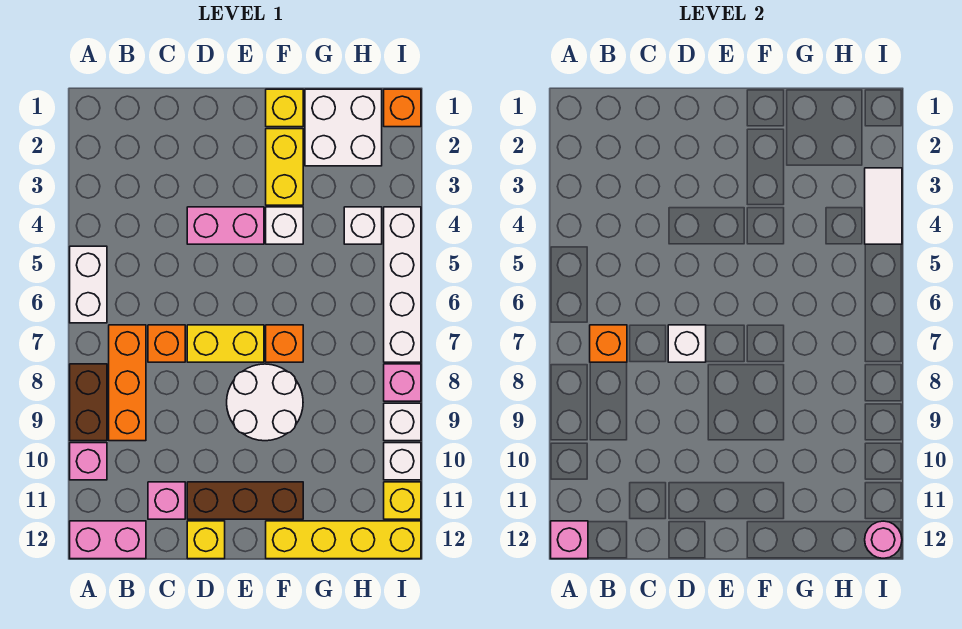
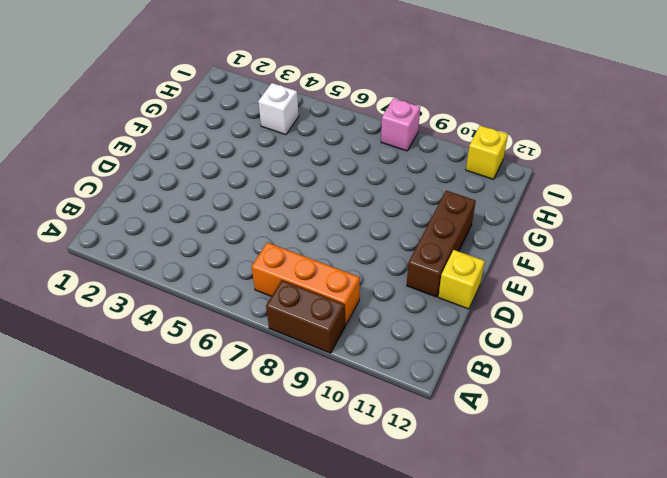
none -> white 1x2 brick [70,246,107,323]
none -> pink 1x1 brick [70,443,107,480]
none -> pink 1x2 brick [70,521,146,559]
none -> orange 1x1 brick [148,325,185,362]

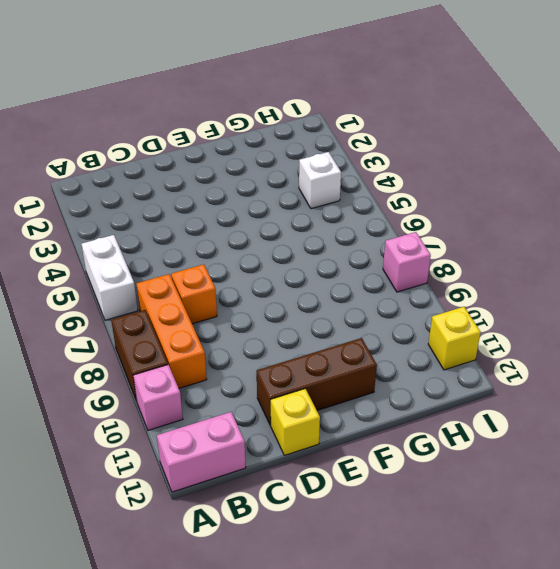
none -> pink 1x1 brick [148,482,185,519]
none -> pink 1x2 brick [187,207,264,244]
none -> yellow 1x2 brick [187,325,264,362]
none -> white 2x2 round brick [227,364,303,441]

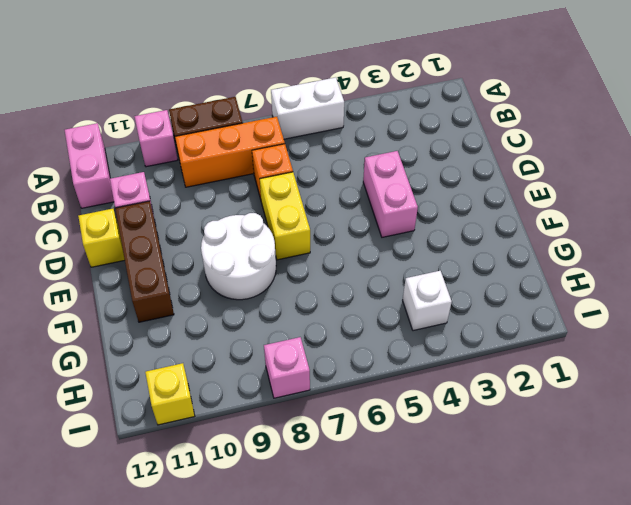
none -> yellow 1x1 brick [266,89,303,127]
none -> yellow 1x2 brick [266,129,303,205]
none -> white 1x1 brick [266,207,303,244]
none -> orange 1x1 brick [266,325,303,362]

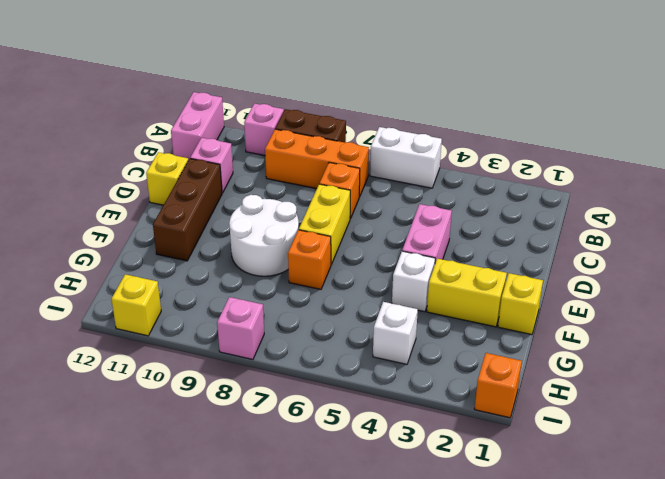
none -> yellow 1x4 brick [266,521,421,559]
none -> white 2x2 brick [305,89,382,166]
none -> white 1x4 brick [384,207,421,362]
none -> white 1x1 brick [384,403,421,441]

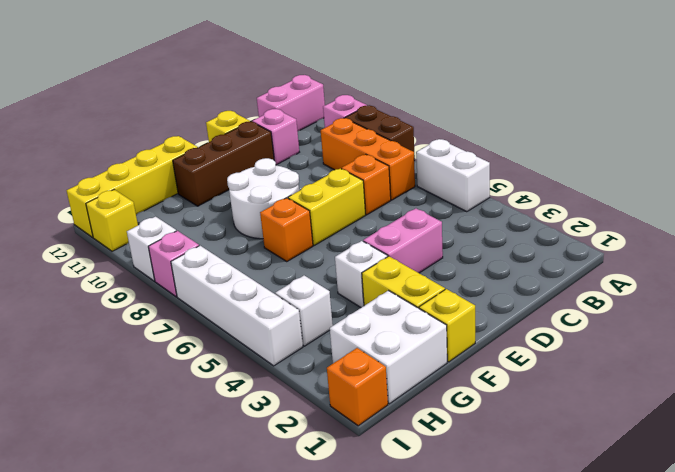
none -> white 1x1 brick [384,443,421,480]
none -> pink 1x1 brick [551,521,588,559]
none -> orange 1x1 brick [590,325,627,362]
none -> white 1x1 brick [668,325,706,362]

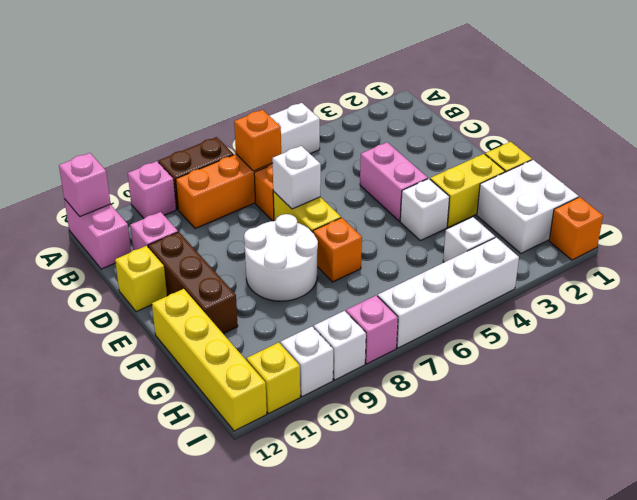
none -> white 1x2 tile [865,168,902,244]
none -> pink 1x1 round brick [865,521,902,558]

